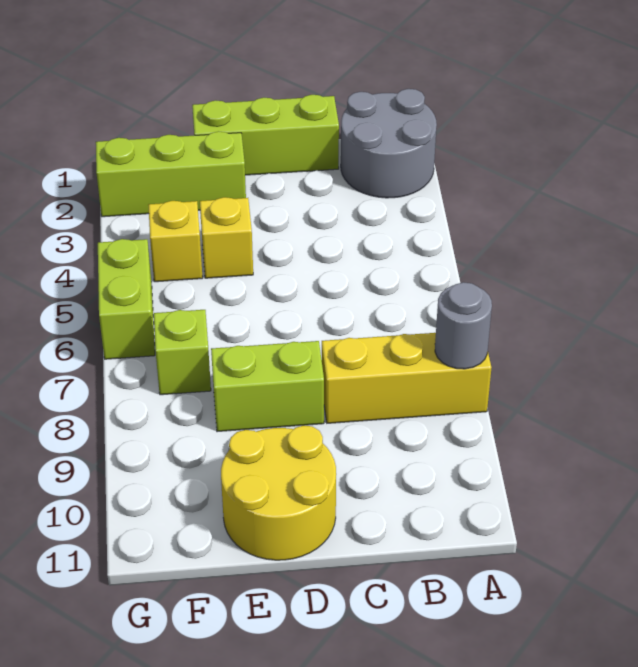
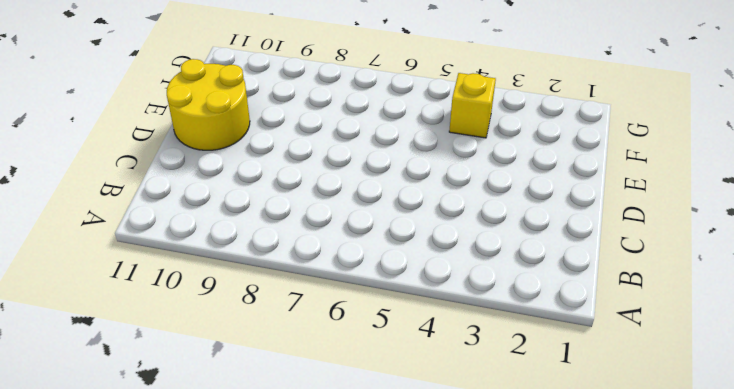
none -> grey 2x2 round brick [341,89,437,198]
none -> yellow 1x3 brick [322,333,491,423]

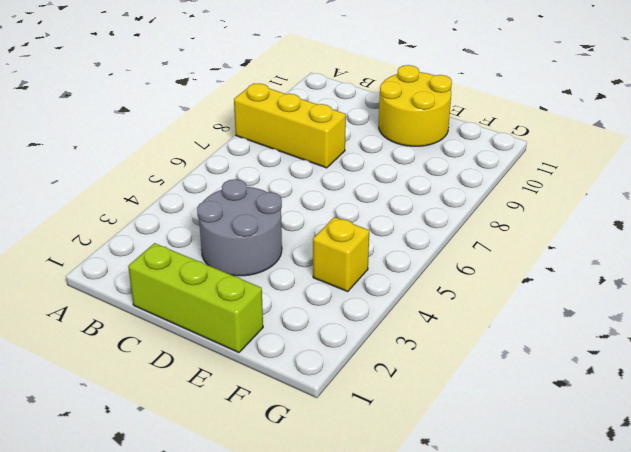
grey 2x2 round brick [197,179,282,276] -> grey 2x2 round brick moved to [341,89,437,198]
none -> lime 1x2 brick [211,341,324,432]
none -> lime 1x3 brick [96,131,246,217]

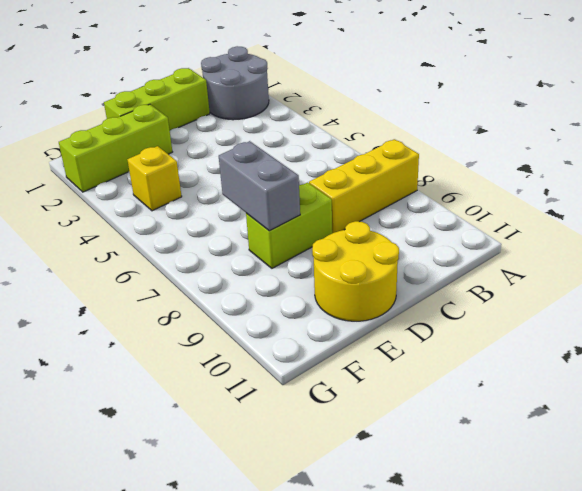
grey 1x2 brick [219,141,300,231] -> none
none -> yellow 1x1 brick [200,197,253,278]
none -> lime 1x1 brick [154,310,211,395]

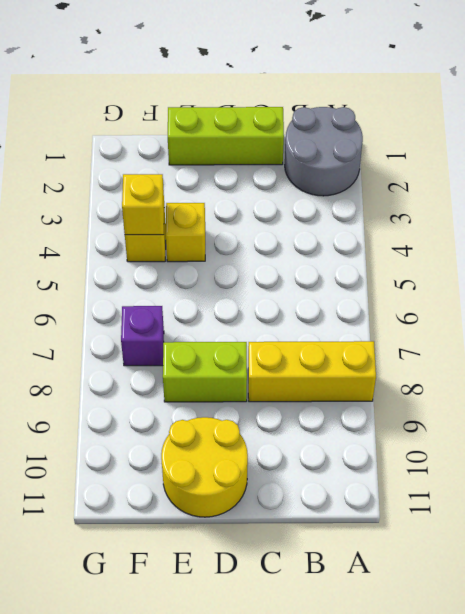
yellow 1x1 brick [122,174,164,235] -> none
purple 1x1 brick [121,306,164,366] -> lime 1x1 brick [154,310,211,395]
none -> lime 1x3 brick [96,131,246,217]
none -> lime 1x2 brick [98,239,155,359]

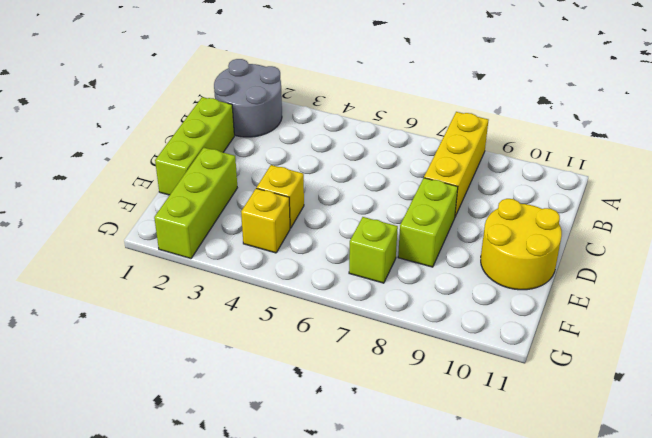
none -> lime 1x2 brick [98,239,155,359]
none -> grey 1x1 round brick [435,282,492,369]

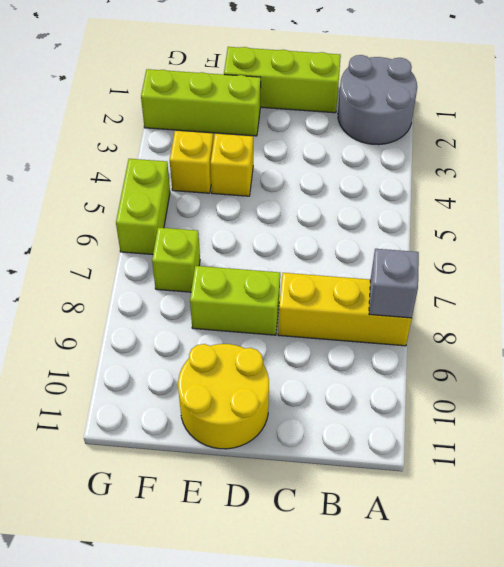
grey 1x1 brick [369,249,419,318] -> grey 1x1 round brick [435,282,492,369]

